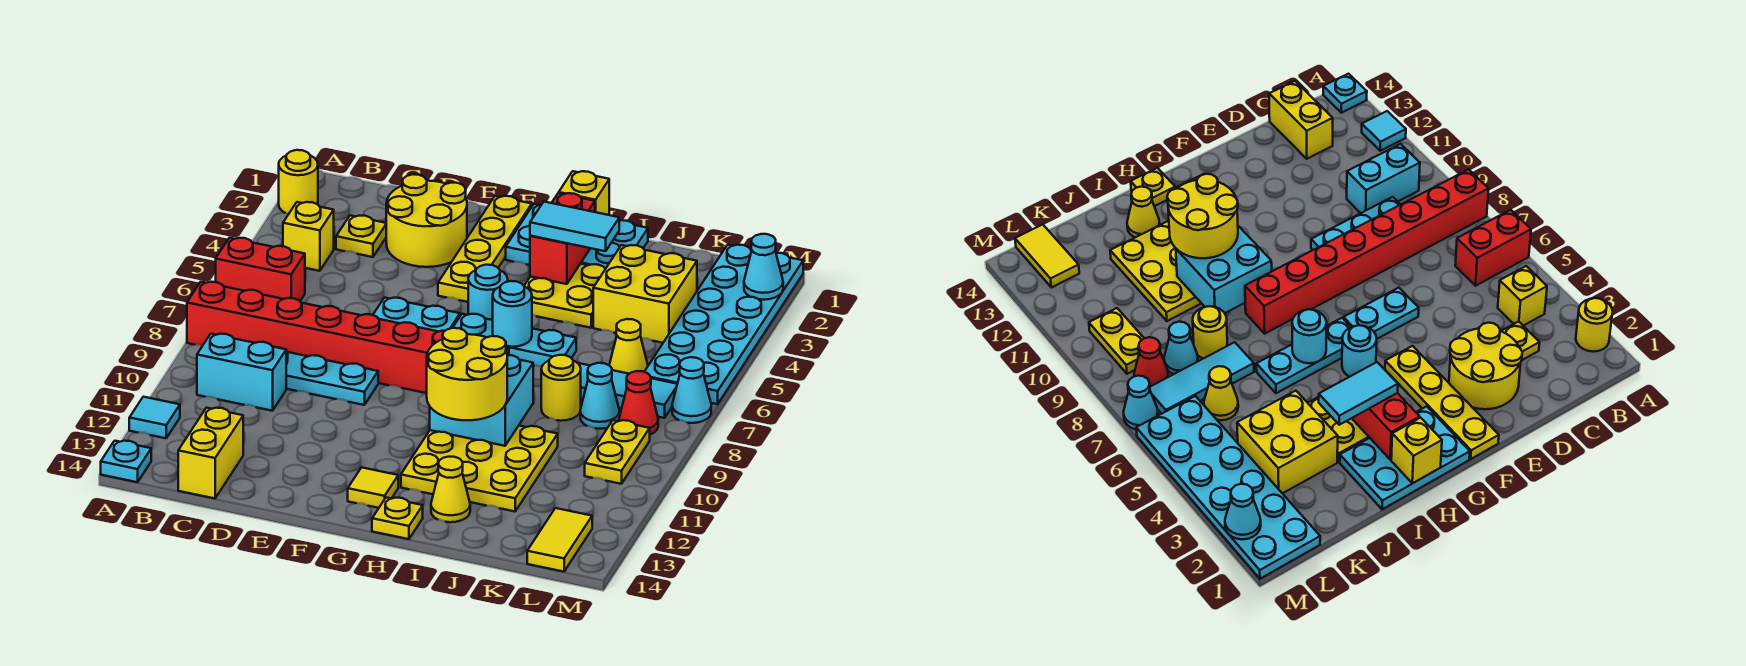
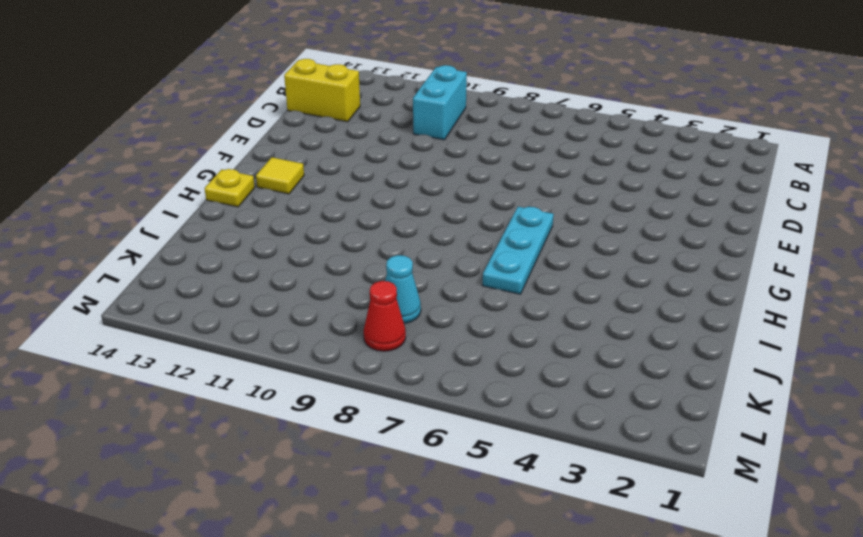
none -> yellow 1x1 round brick [279,150,318,213]
none -> red 1x2 brick [216,238,305,301]
none -> red 1x8 brick [187,282,509,393]
none -> cyan 1x1 tile [129,397,180,438]

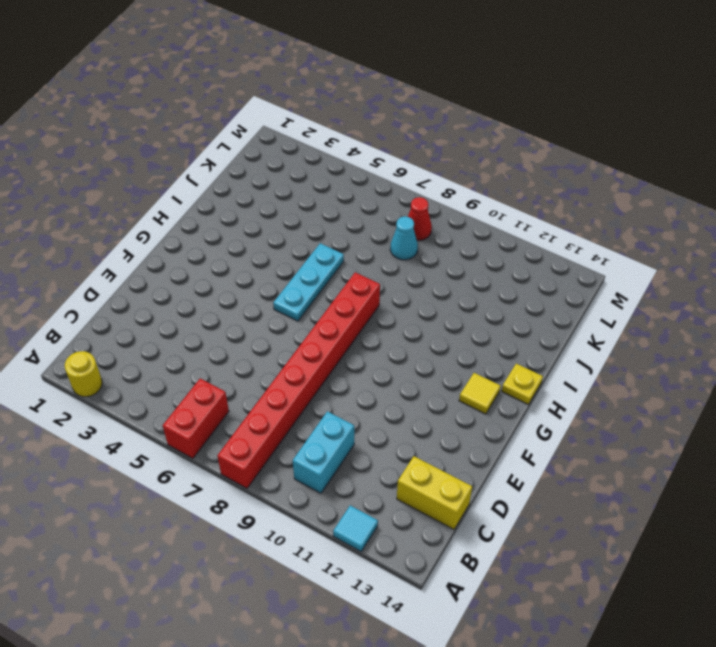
none -> cyan 1x1 plate [101,441,151,482]
none -> yellow 1x1 brick [283,202,334,271]
none -> yellow 1x1 plate [336,215,386,257]
none -> cyan 1x3 plate [277,347,378,405]

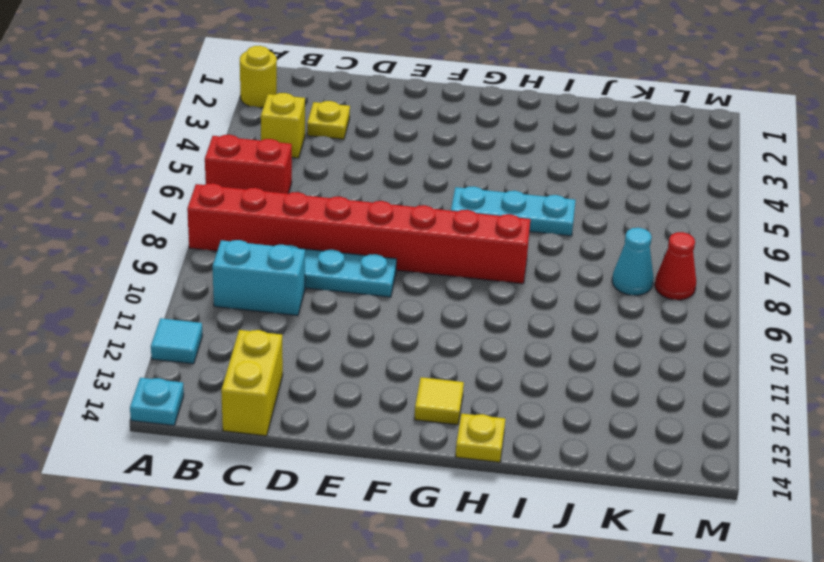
none -> yellow 2x2 round brick [386,174,467,267]
none -> cyan 1x2 plate [373,298,460,332]
none -> yellow 1x4 plate [438,196,532,302]
none -> cyan 2x3 plate [506,204,648,269]

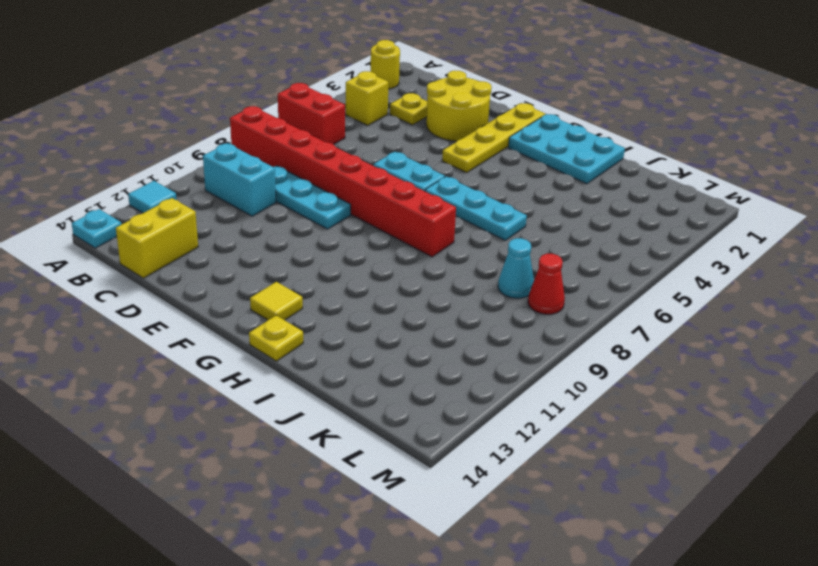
none -> cyan 1x1 round brick [468,265,508,320]
none -> yellow 2x2 plate [524,264,605,328]
none -> yellow 3x3 plate [401,426,558,511]
none -> yellow 1x1 cone [431,457,470,522]

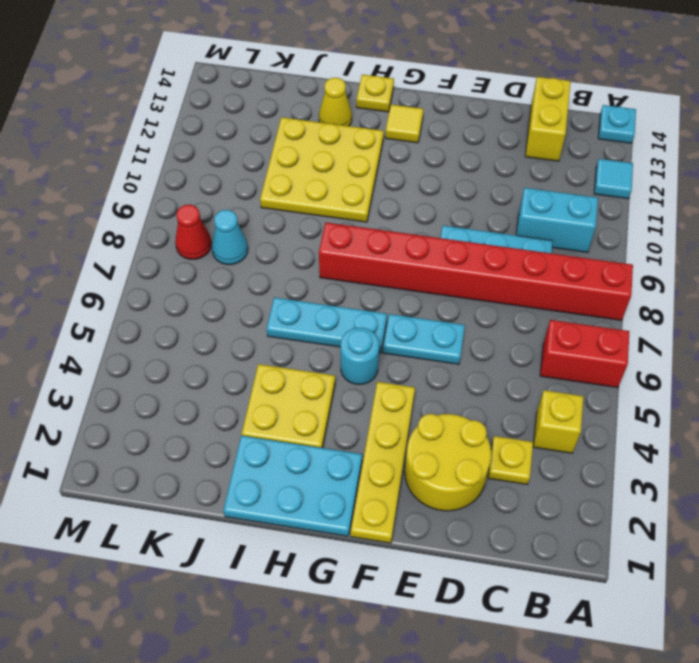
none -> yellow 1x1 round brick [279,150,318,213]
none -> yellow 2x2 brick [593,245,697,343]
none -> cyan 1x3 tile [578,363,677,418]
none -> yellow 1x1 round brick [541,355,581,421]

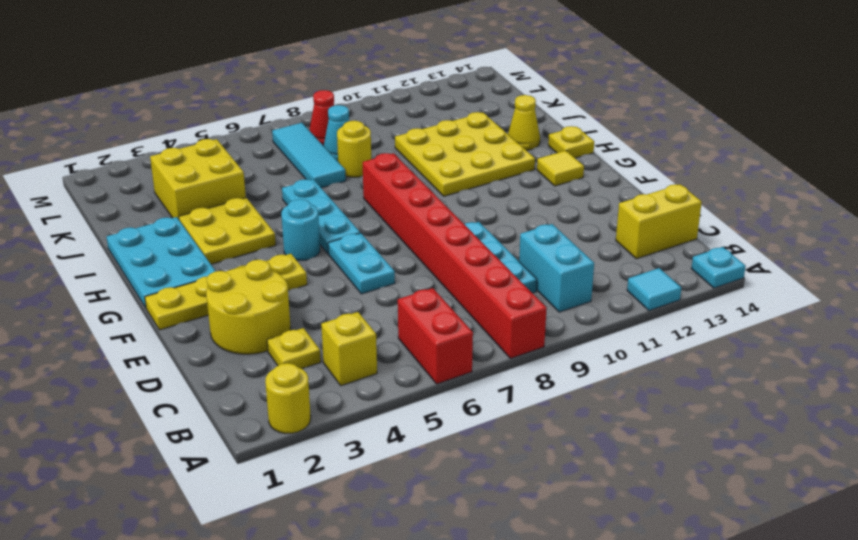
none -> yellow 1x1 cone [609,319,648,374]
none -> cyan 2x6 plate [645,245,803,404]
none -> yellow 1x2 plate [585,420,650,484]
none -> yellow 1x2 tile [527,508,592,572]

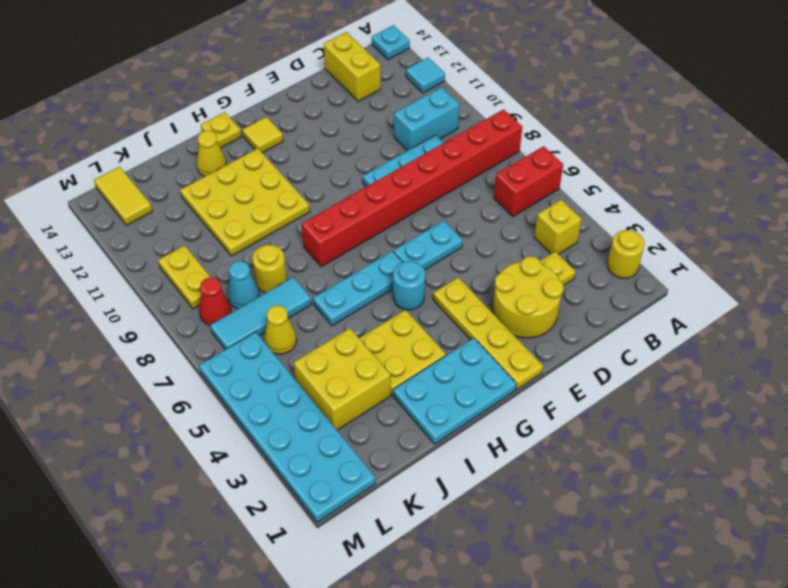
none -> cyan 1x1 cone [672,357,711,423]
none -> yellow 1x1 brick [559,171,609,215]
none -> red 1x2 brick [530,193,595,284]
none -> cyan 1x1 round brick [493,281,532,347]

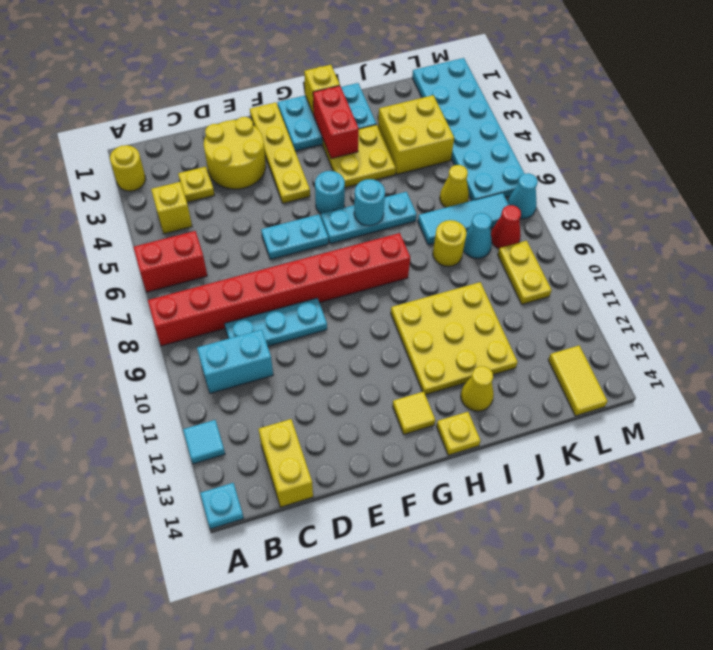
none -> cyan 2x2 brick [430,355,533,446]
none -> cyan 1x1 cone [744,234,783,300]
none -> cyan 1x2 tile [530,202,619,251]
none -> yellow 2x2 round brick [427,328,507,420]

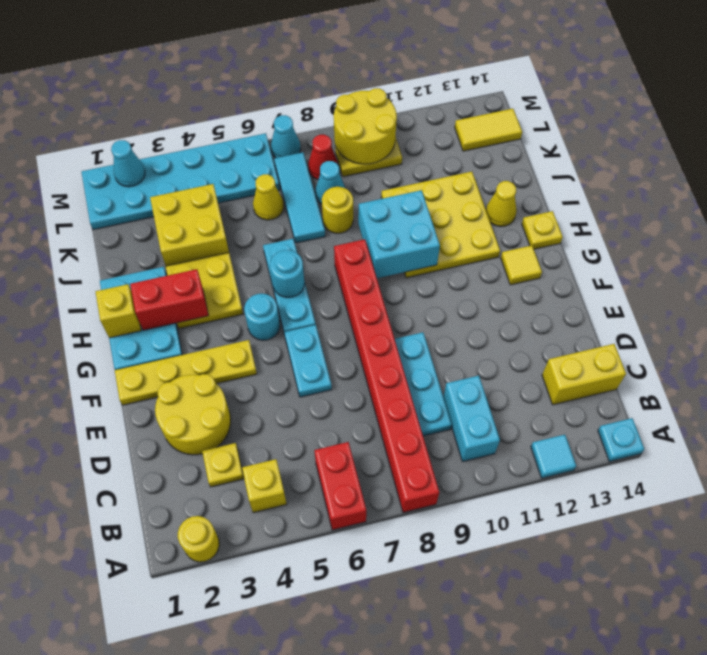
yellow 2x2 round brick [334,88,397,164] -> yellow 2x2 round brick moved to [427,328,507,420]
none -> cyan 1x2 tile [530,202,619,251]

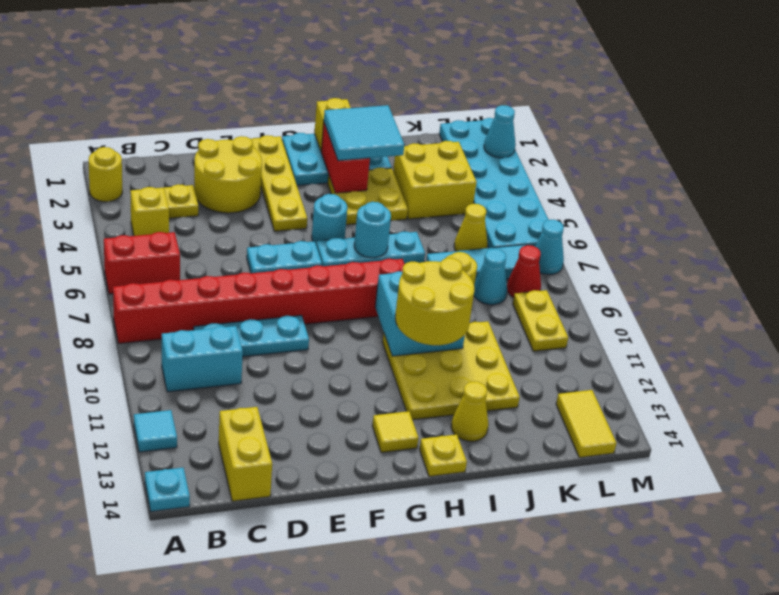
cyan 2x2 tile [324,105,404,161] -> cyan 1x2 tile [530,202,619,251]

